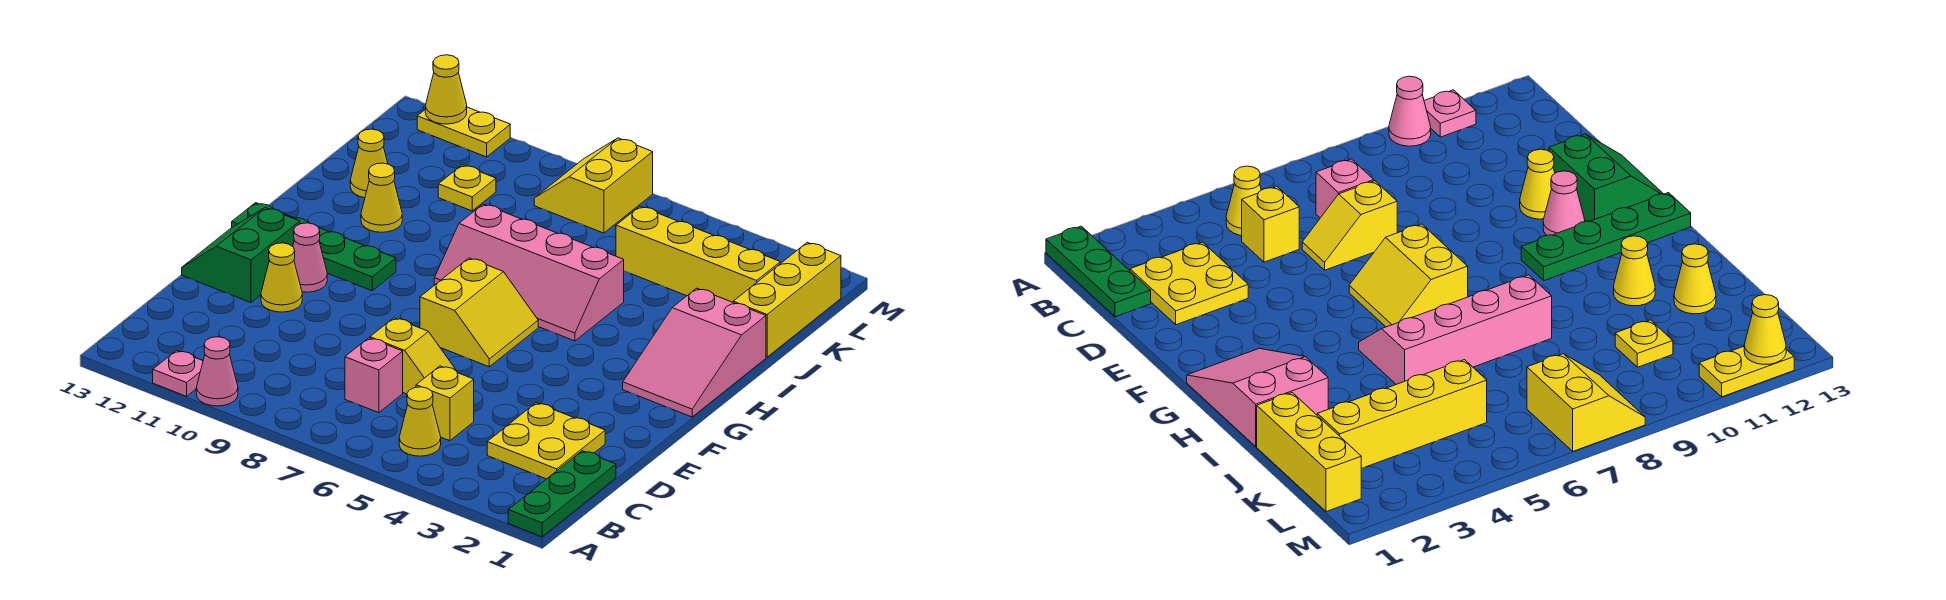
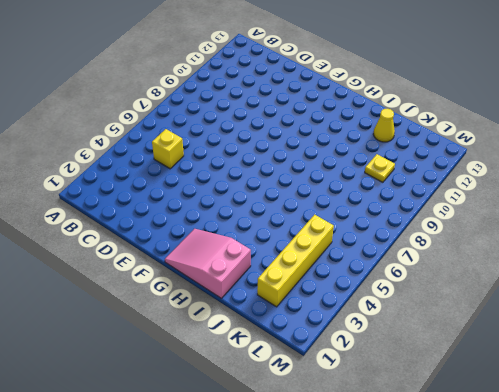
none -> green 1x3 plate [508,451,616,537]
none -> pink 1x1 cone [196,337,238,406]
none -> pink 1x1 plate [153,350,203,396]

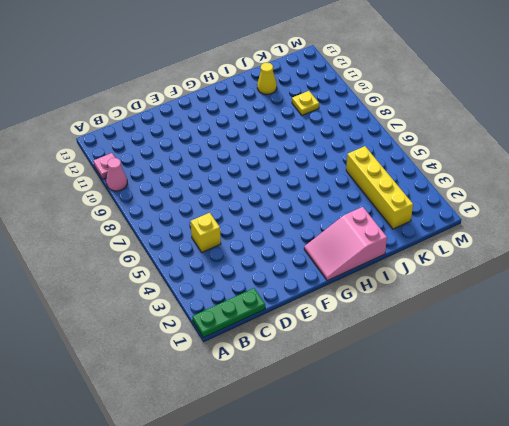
none -> yellow 1x1 cone [399,387,441,456]
none -> yellow 2x2 plate [487,403,605,479]
none -> pink 1x1 brick [345,338,403,413]

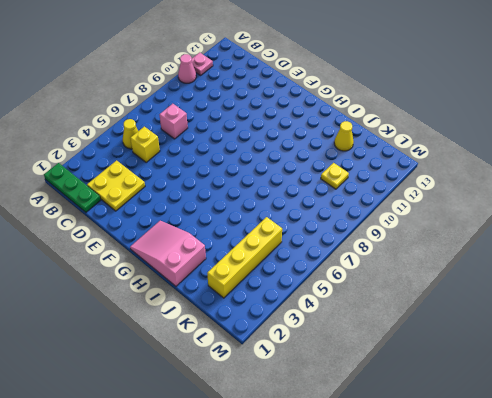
none -> yellow 1x2 slope [370,318,458,394]
none -> yellow 1x1 cone [261,243,302,312]
none -> green 2x2 slope [182,208,300,303]

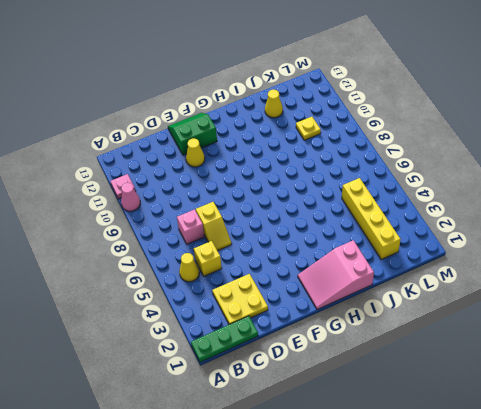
none -> yellow 2x2 slope [420,258,538,367]
none -> pink 1x1 cone [293,223,327,292]
none -> green 1x4 plate [232,203,396,291]

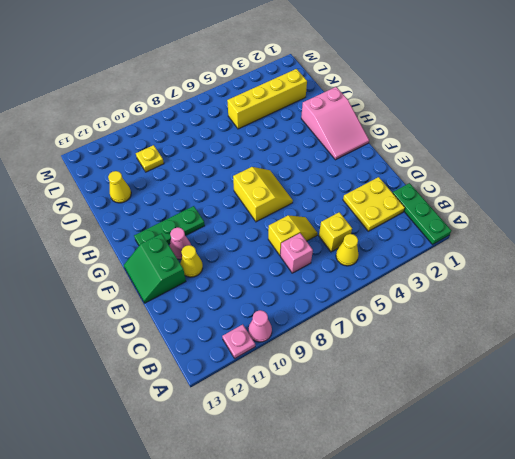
green 1x3 plate [134,206,205,245] -> green 1x4 plate [232,203,396,291]
none -> pink 2x4 slope [434,204,624,341]
none -> yellow 1x1 cone [361,163,402,232]
none -> yellow 1x3 brick [733,242,841,357]

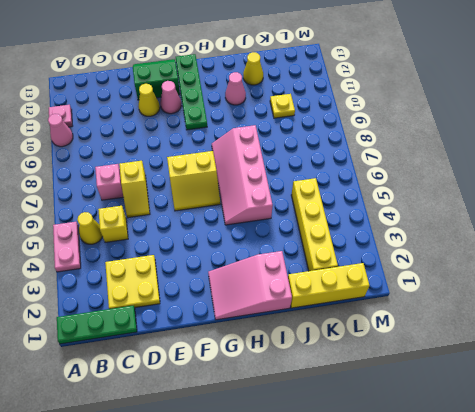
pink 1x2 plate [53,222,81,272] -> none
pink 1x1 cone [225,72,246,105] -> yellow 1x1 cone [361,163,402,232]
none -> yellow 2x2 slope [534,138,653,233]
none -> yellow 1x2 plate [417,107,510,157]
none -> yellow 1x1 cone [425,55,467,124]

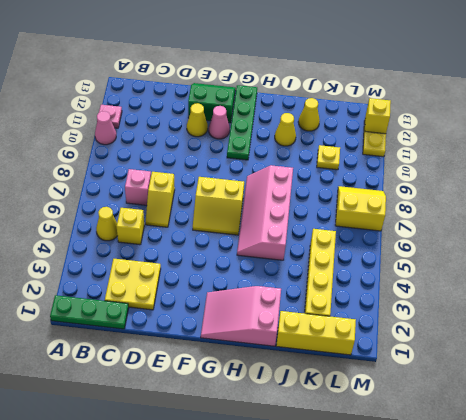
yellow 1x1 brick [365,98,391,134] -> yellow 1x1 cone [425,55,467,124]

